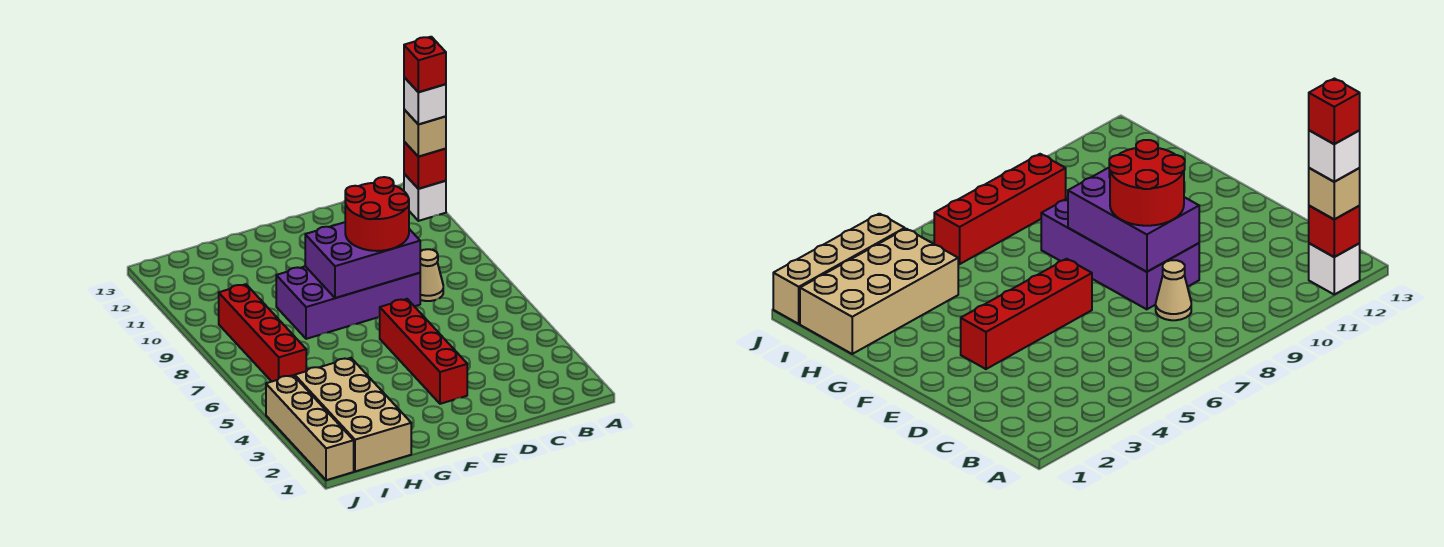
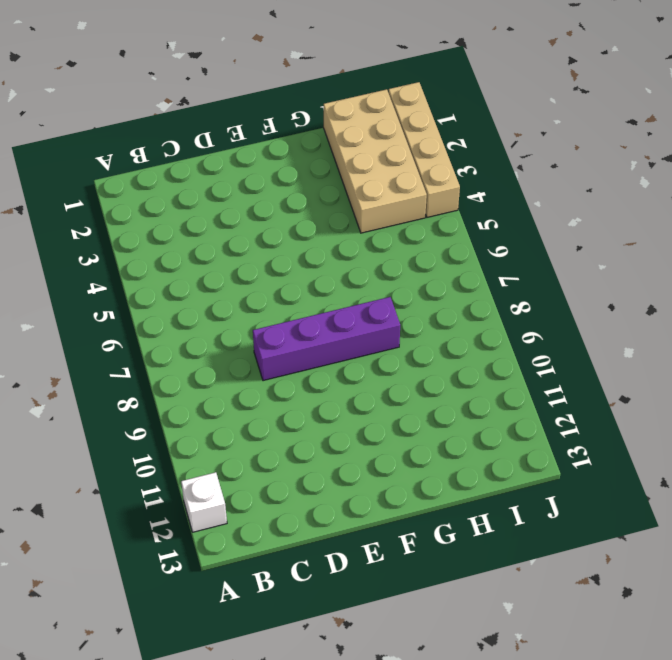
purple 1x4 brick [253,297,400,381] -> purple 2x4 brick [276,266,420,339]
none -> tan 1x1 cone [420,249,443,301]
none -> red 1x4 brick [380,299,467,404]
none -> red 1x4 brick [219,284,306,381]

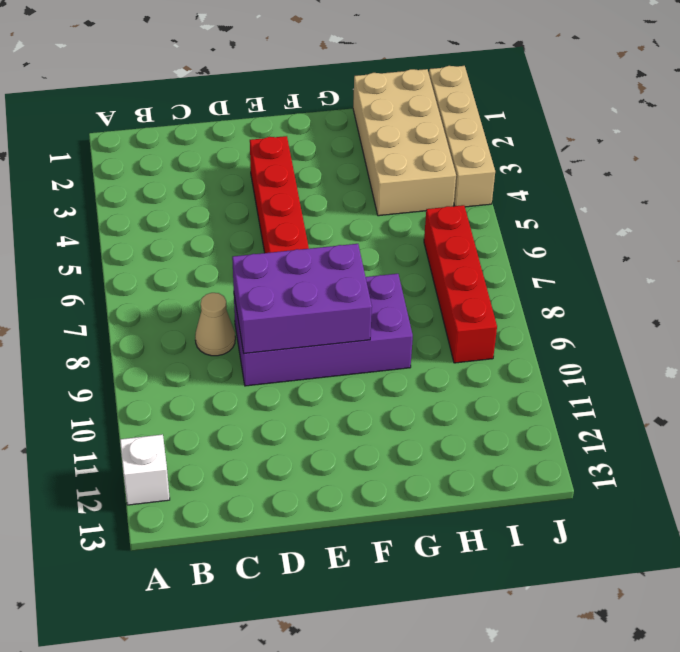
none -> red 1x1 brick [404,142,446,189]
none -> tan 1x1 brick [404,109,446,157]
none -> red 2x2 round brick [345,177,409,251]

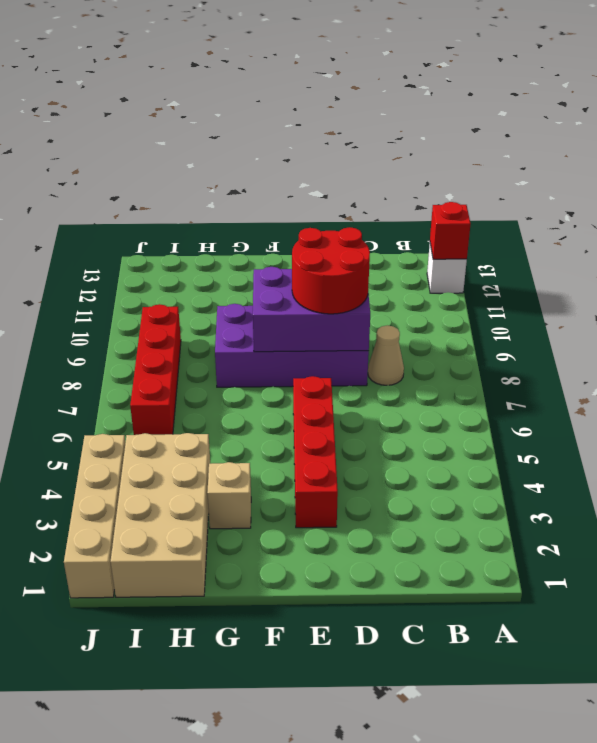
tan 1x1 brick [207,462,251,529] -> tan 1x1 brick moved to [404,109,446,157]
none -> white 1x1 brick [404,77,446,124]
none -> red 1x1 brick [404,37,446,92]

